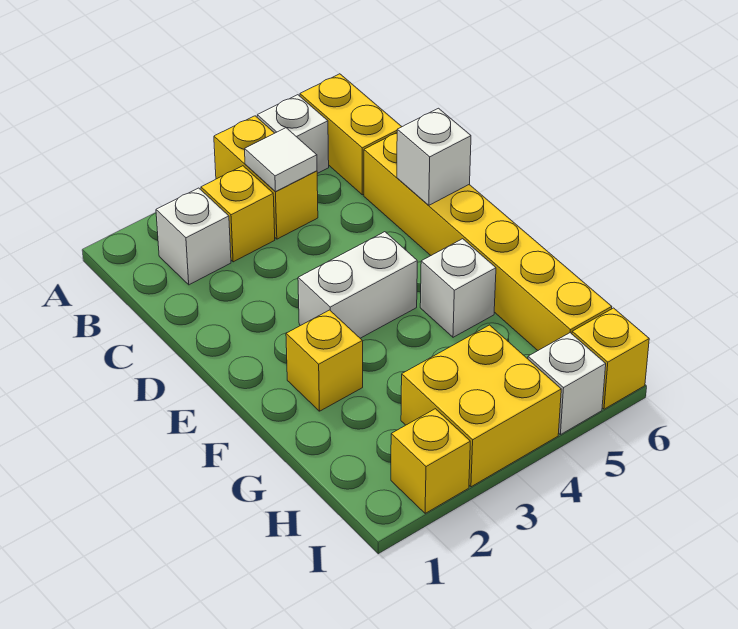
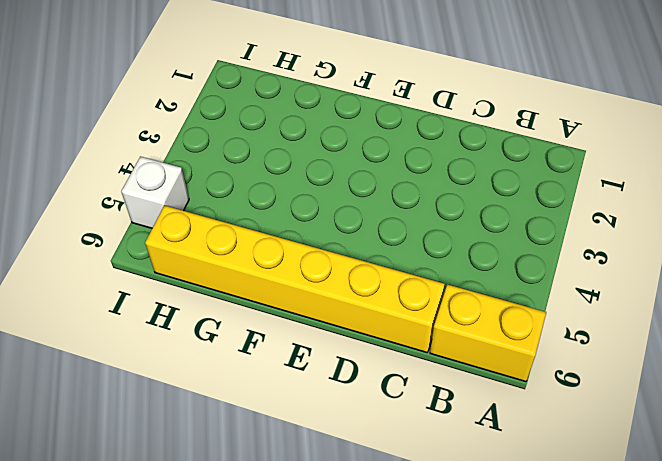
none -> yellow 1x2 brick [214,116,318,239]
none -> white 1x1 brick [257,95,329,173]
none -> white 1x1 brick [156,188,231,285]

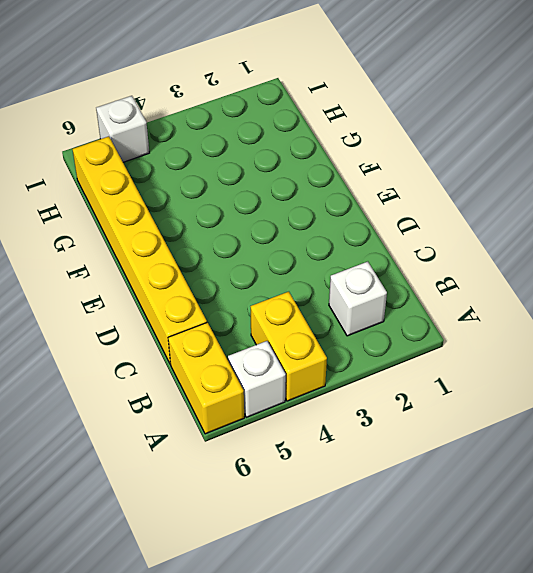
none -> yellow 1x1 brick [201,166,275,262]
none -> white 1x2 brick [298,232,417,338]
none -> yellow 1x1 brick [286,310,363,411]

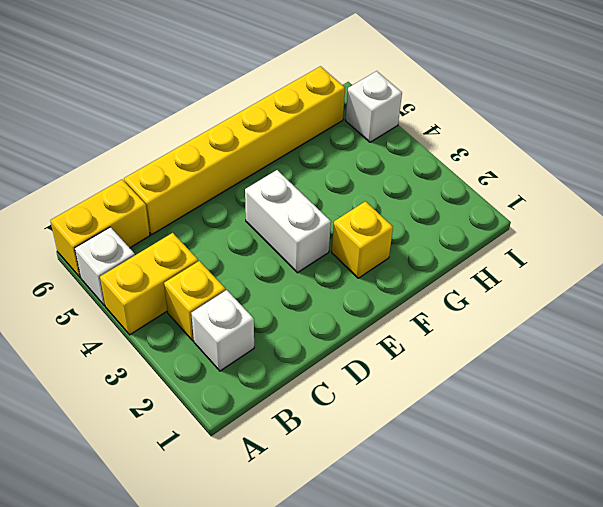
none -> white 1x1 brick [420,239,496,337]
none -> yellow 2x2 brick [401,325,561,487]
none -> yellow 1x1 brick [391,409,470,513]

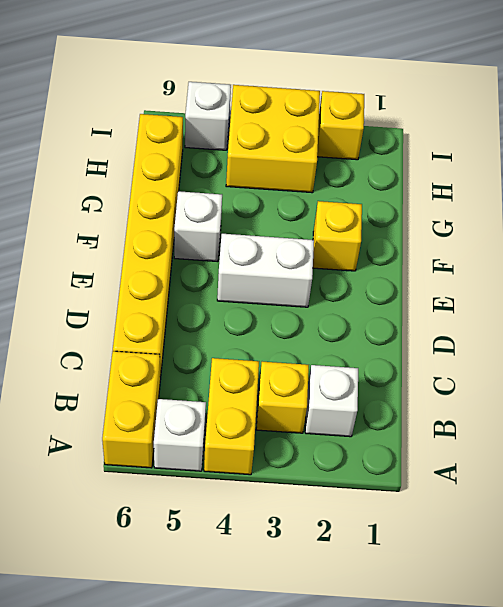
none -> yellow 1x1 brick [572,308,649,409]
none -> white 1x1 tile [245,128,317,191]
none -> white 1x1 brick [397,108,471,205]

